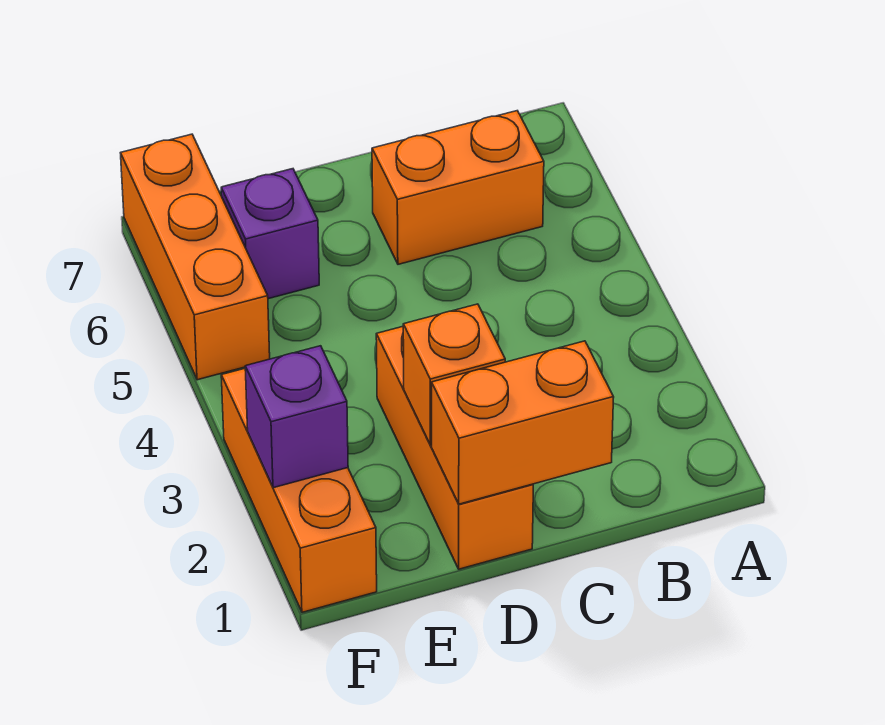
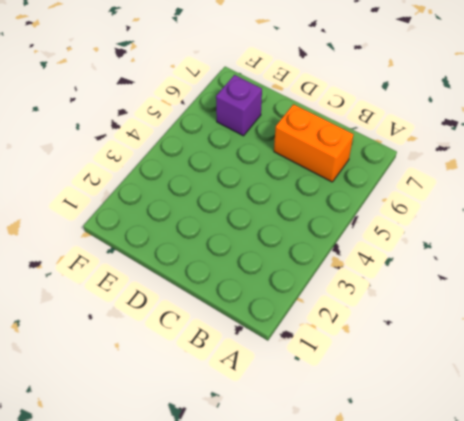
none -> orange 1x3 brick [376,327,533,569]
none -> orange 1x3 brick [221,368,377,612]

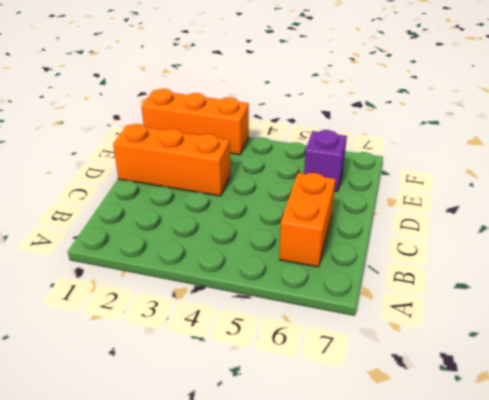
none -> orange 1x3 brick [121,134,270,380]
none -> orange 1x2 brick [432,341,614,504]

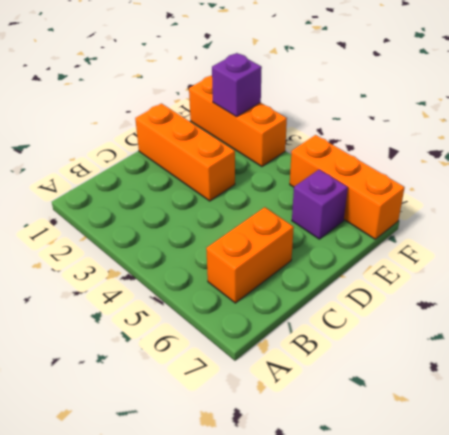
none -> orange 1x2 brick [432,341,614,504]
none -> orange 1x1 brick [403,304,505,445]

